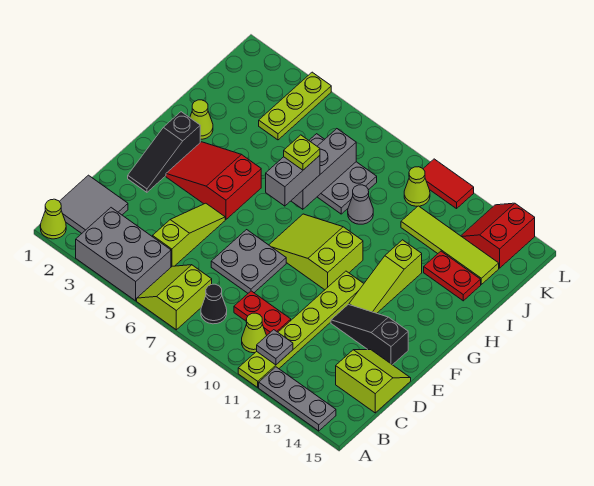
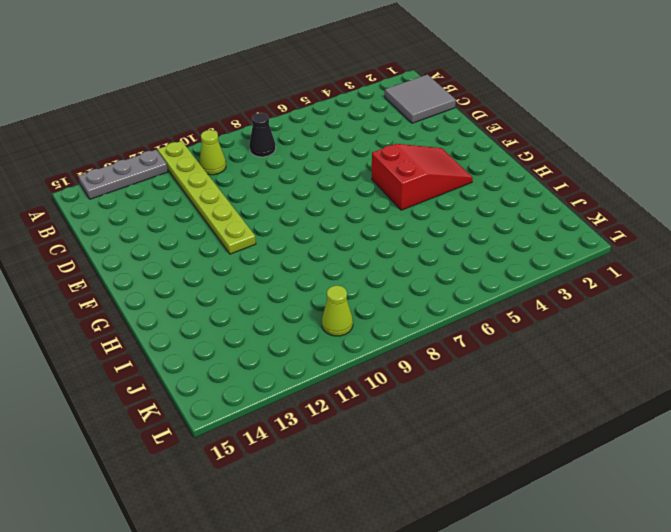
none -> lime 1x1 cone [40,199,66,239]
none -> grey 2x3 brick [76,208,171,301]
none -> lime 2x2 slope [137,265,212,330]
none -> lime 1x3 slope [153,203,225,267]

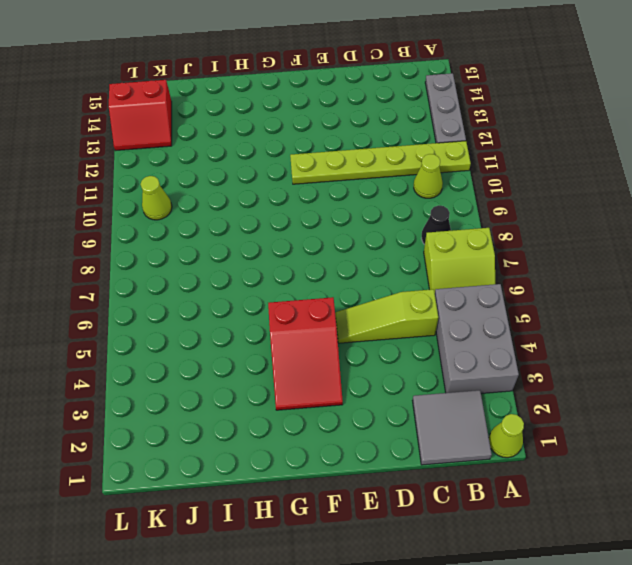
none -> red 1x2 plate [234,291,291,335]
none -> lime 2x2 slope [336,350,411,413]
none -> grey 2x2 plate [211,230,286,293]
none -> black 1x3 slope [128,112,200,192]

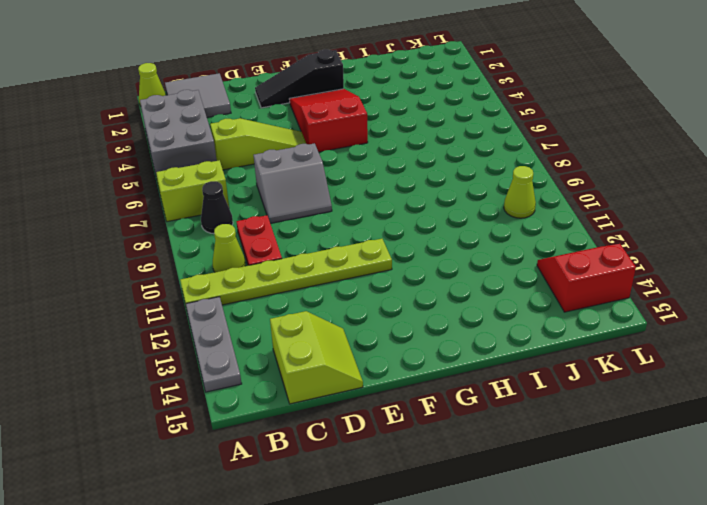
grey 2x2 slope [254,143,332,223] -> grey 2x2 plate [211,230,286,293]
none -> black 1x3 slope [331,304,408,365]
none -> lime 2x3 slope [269,214,363,290]
none -> lime 1x3 slope [349,240,422,313]
none -> lime 1x1 cone [190,100,213,139]

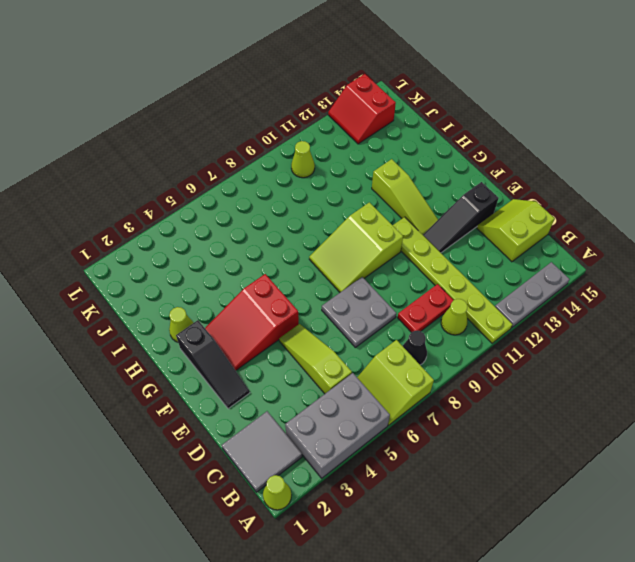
none -> grey 2x3 plate [309,134,377,214]
none -> grey 1x1 cone [348,185,373,224]
none -> red 1x2 plate [424,251,481,301]
none -> lime 1x3 plate [259,72,331,140]

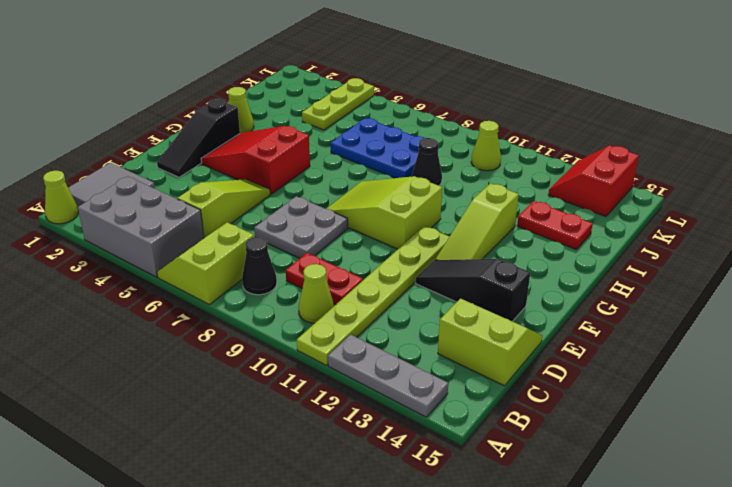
blue 2x3 plate [331,118,438,178] -> grey 2x3 plate [309,134,377,214]
black 1x1 cone [412,138,442,186] -> grey 1x1 cone [348,185,373,224]
none -> lime 1x4 tile [401,206,499,284]
none -> red 1x2 tile [423,159,474,209]
none -> grey 1x1 plate [257,330,293,365]
none -> grey 1x3 brick [291,129,356,209]

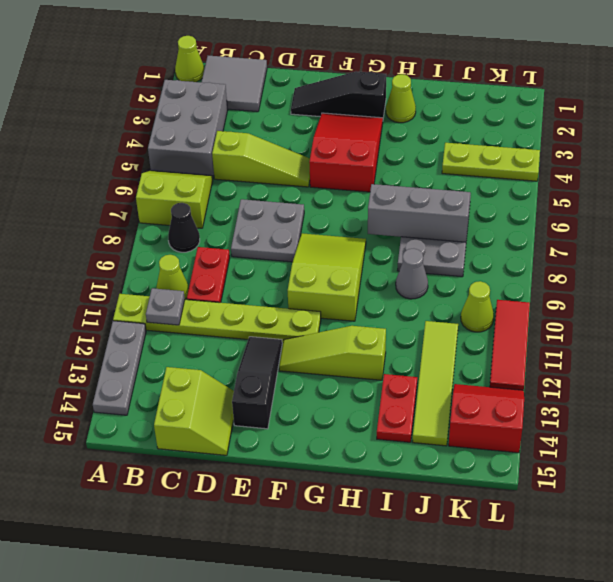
red 1x3 tile [490,300,530,390] -> red 1x2 tile [423,159,474,209]
none -> grey 1x2 brick [266,156,320,206]
none -> lime 1x1 plate [284,135,320,170]

